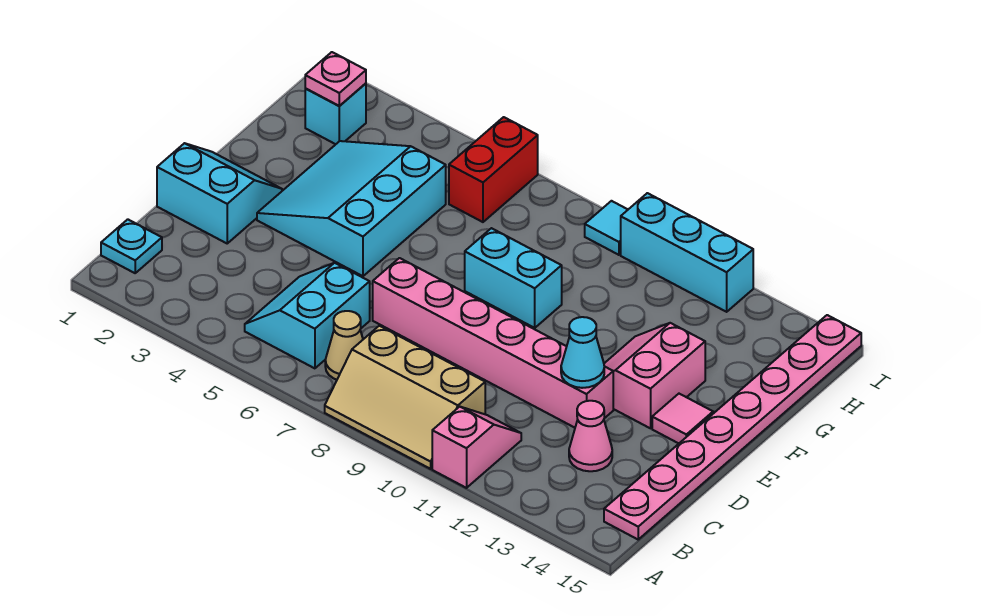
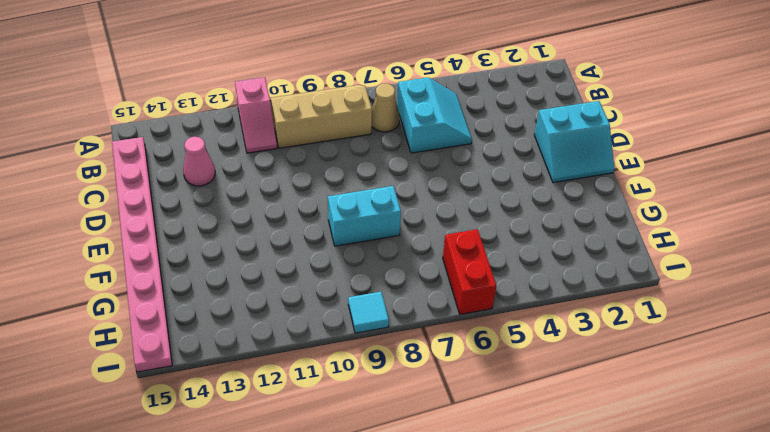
none -> cyan 1x1 plate [101,219,162,273]
none -> pink 1x6 brick [373,258,613,428]
none -> cyan 3x3 slope [257,141,446,276]

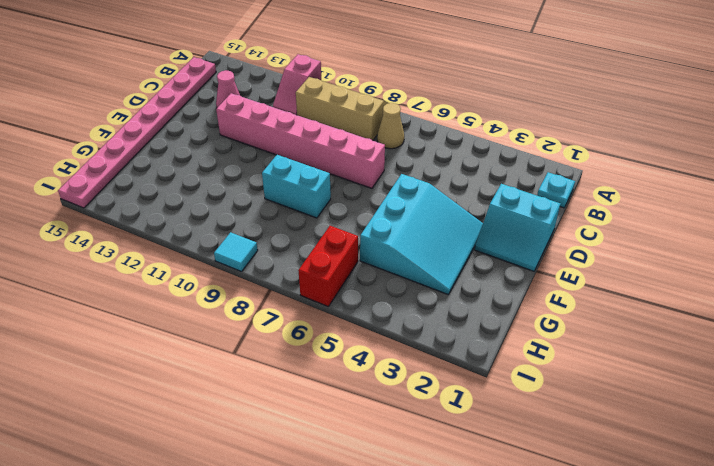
none -> cyan 2x2 slope [245,263,370,368]
none -> pink 2x2 slope [604,323,705,428]
none -> pink 1x1 tile [652,394,713,443]

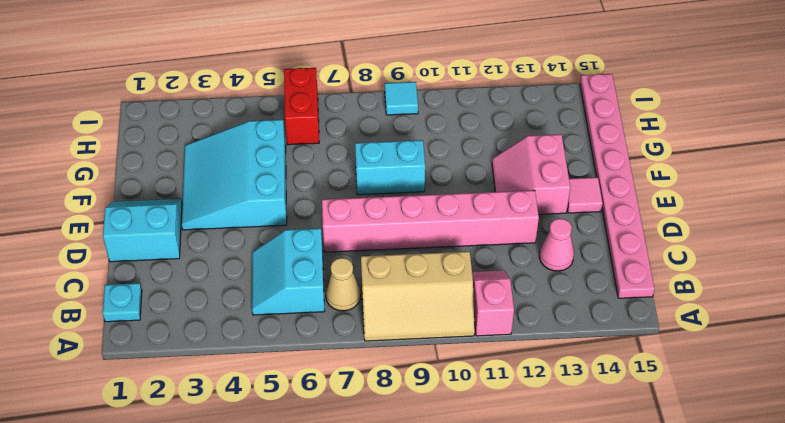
none -> cyan 1x1 brick [305,83,366,144]
none -> cyan 1x3 brick [621,193,753,312]
none -> cyan 1x1 cone [561,317,604,388]

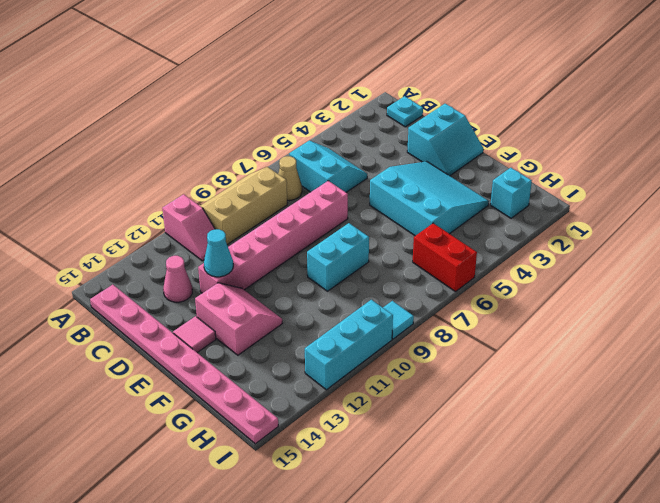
none -> pink 1x1 plate [305,52,366,106]

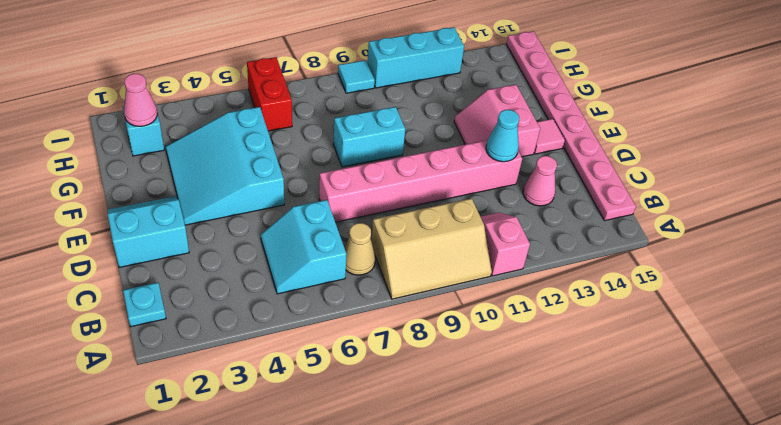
pink 1x1 cone [124,74,157,126] -> pink 1x1 plate [305,52,366,106]

